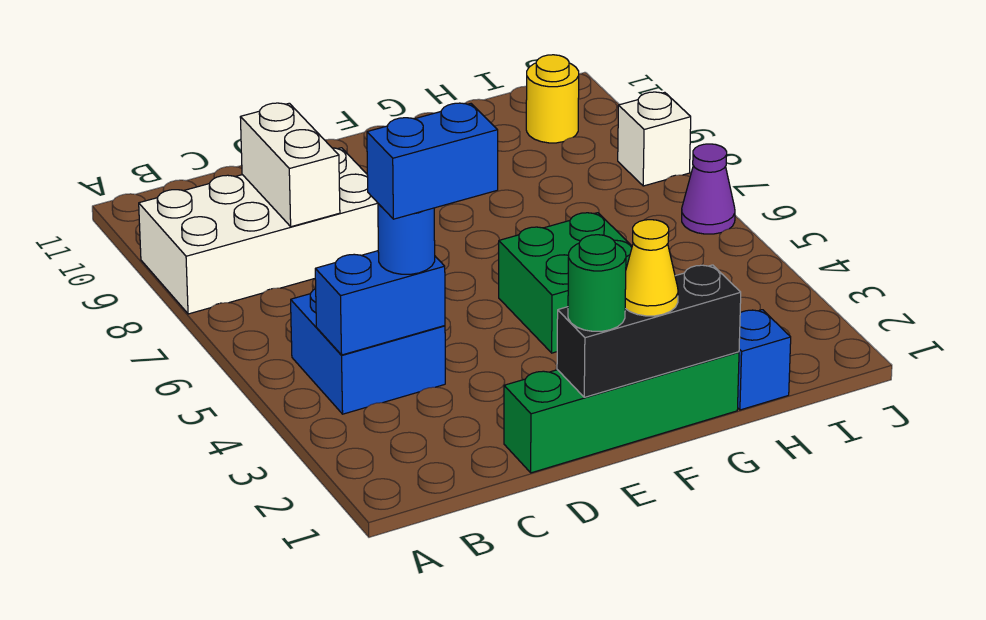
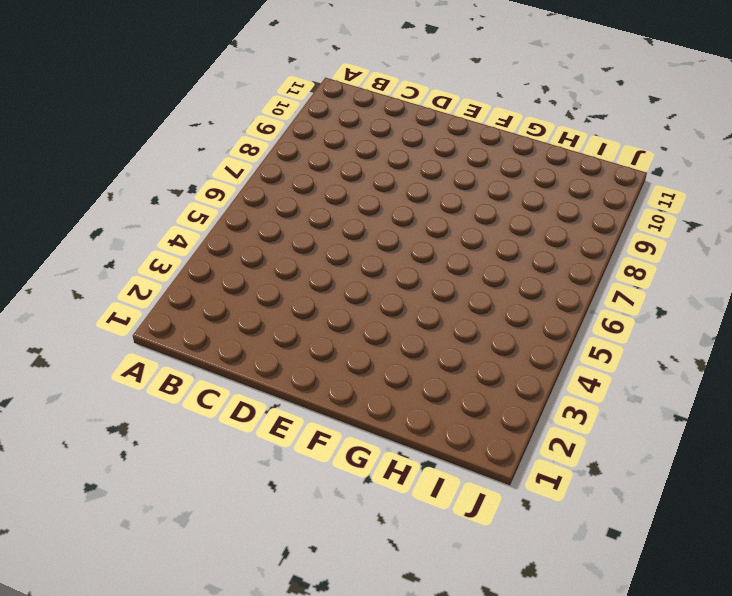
none -> white 2x4 brick [139,148,378,314]
none -> blue 2x2 brick [291,289,445,414]
none -> green 1x4 brick [504,352,739,473]

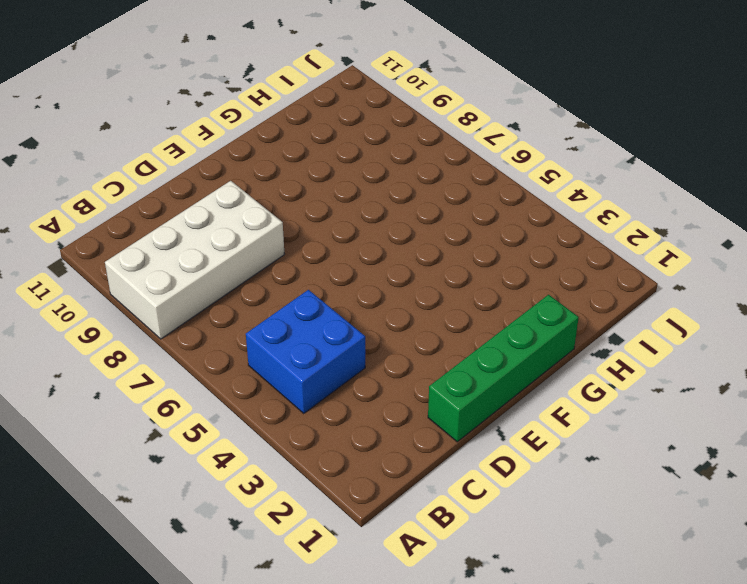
none -> green 2x2 brick [499,213,632,353]
none -> blue 1x1 brick [738,310,791,410]
none -> yellow 1x1 round brick [526,55,579,143]

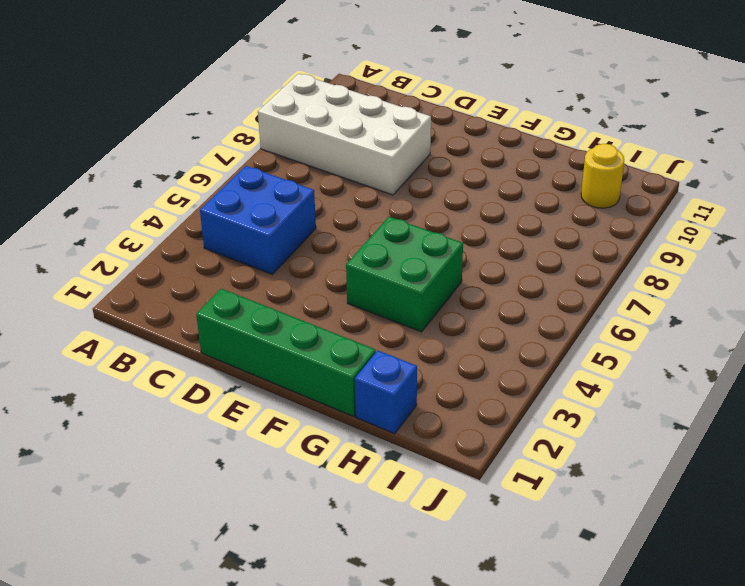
none -> purple 1x1 cone [682,144,735,234]
none -> white 1x1 brick [618,92,691,186]
none -> blue 1x2 brick [315,251,445,355]

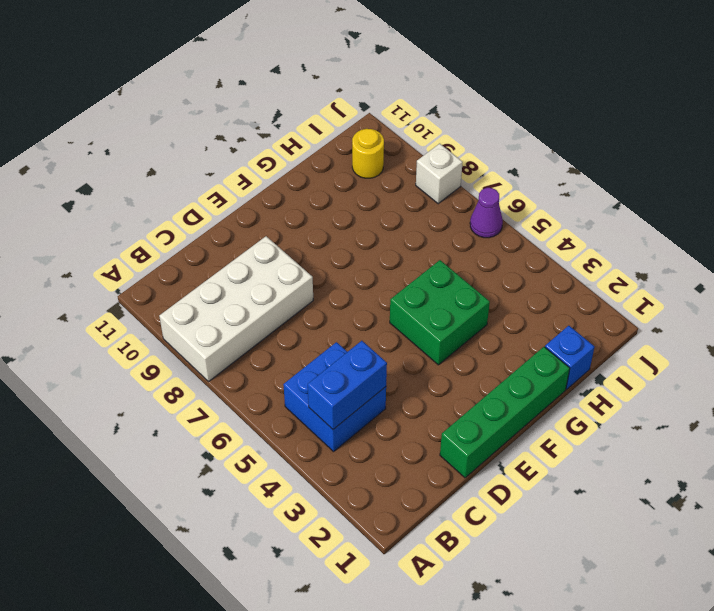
none -> white 1x2 brick [240,103,340,227]
none -> black 1x3 brick [557,265,741,397]
none -> blue 1x1 round brick [378,204,435,274]

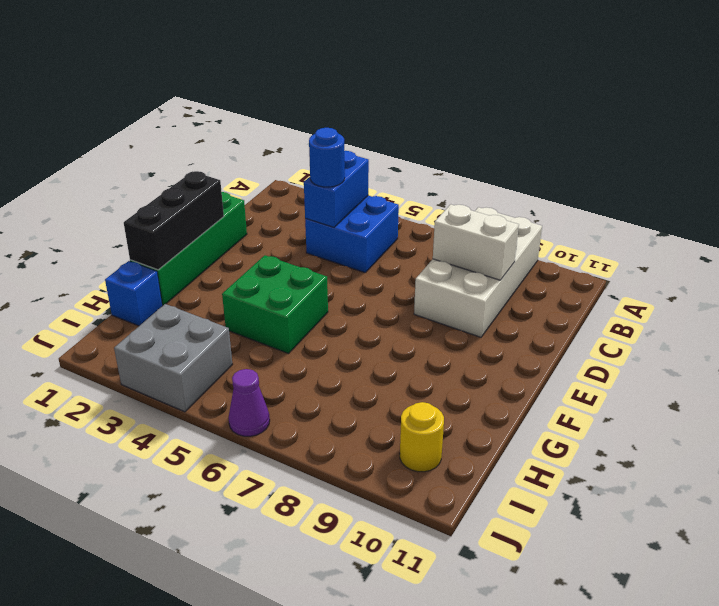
grey 2x2 brick [114,304,232,412] -> none
none -> white 1x1 brick [618,92,691,186]
none -> green 1x1 round brick [568,235,626,331]
none -> yellow 1x1 cone [625,220,678,316]

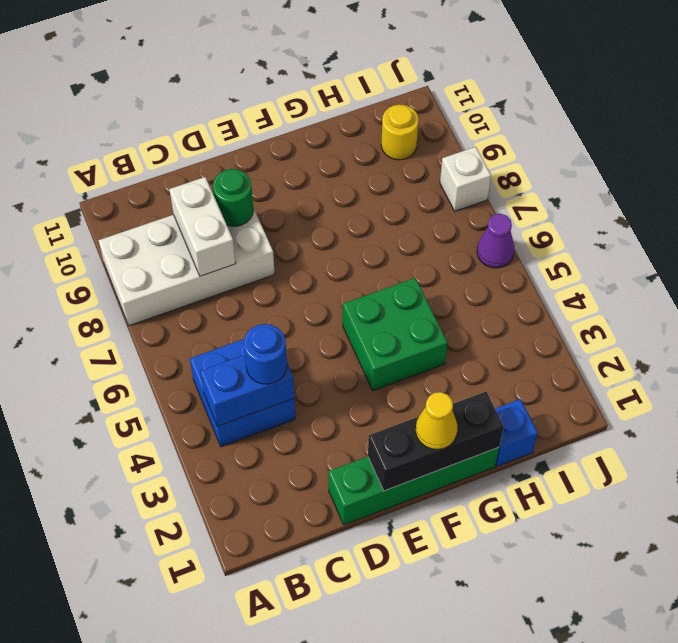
green 1x1 round brick [213,169,253,226] -> green 1x1 round brick moved to [568,235,626,331]
none -> blue 1x2 brick [367,103,498,219]

